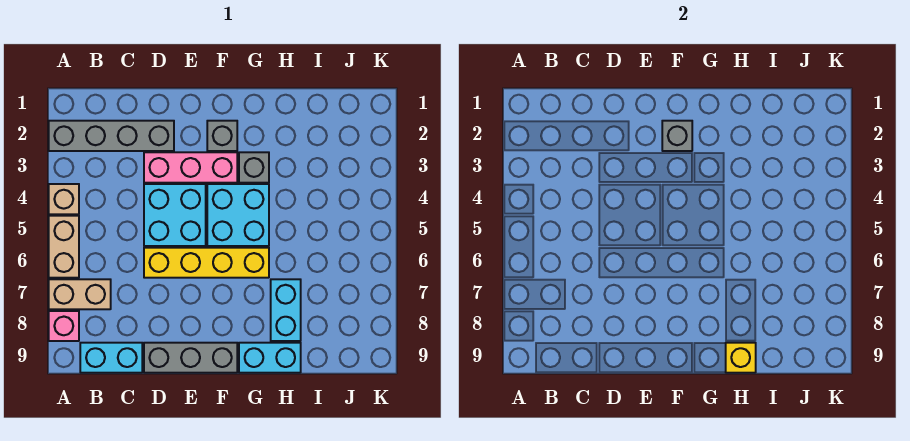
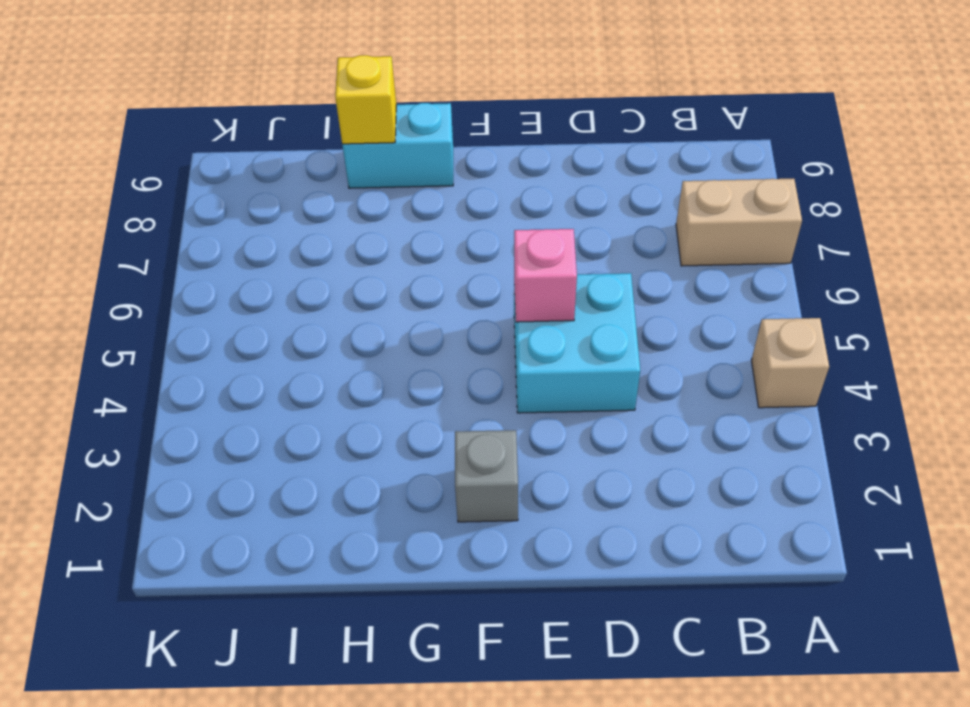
pink 1x1 brick [514,229,577,322] -> pink 1x1 brick moved to [49,311,79,341]
none -> grey 1x4 brick [49,121,174,151]
none -> tan 1x2 brick [49,216,79,278]
none -> cyan 1x2 brick [80,343,142,373]

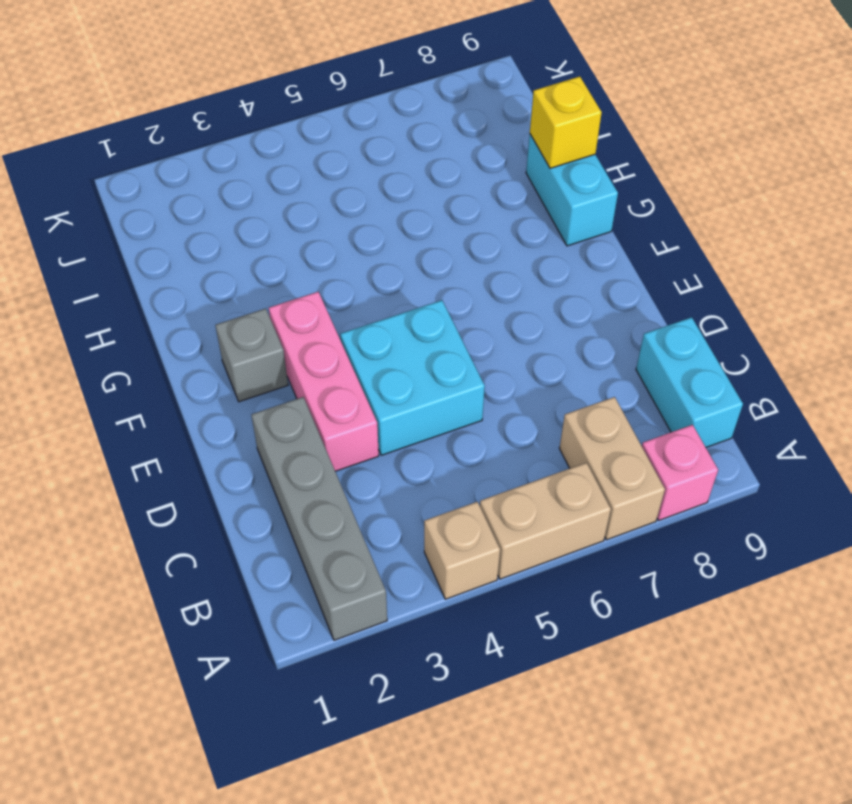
none -> yellow 1x4 brick [144,248,269,278]
none -> grey 1x3 brick [144,343,237,373]
none -> cyan 2x2 brick [207,184,269,246]

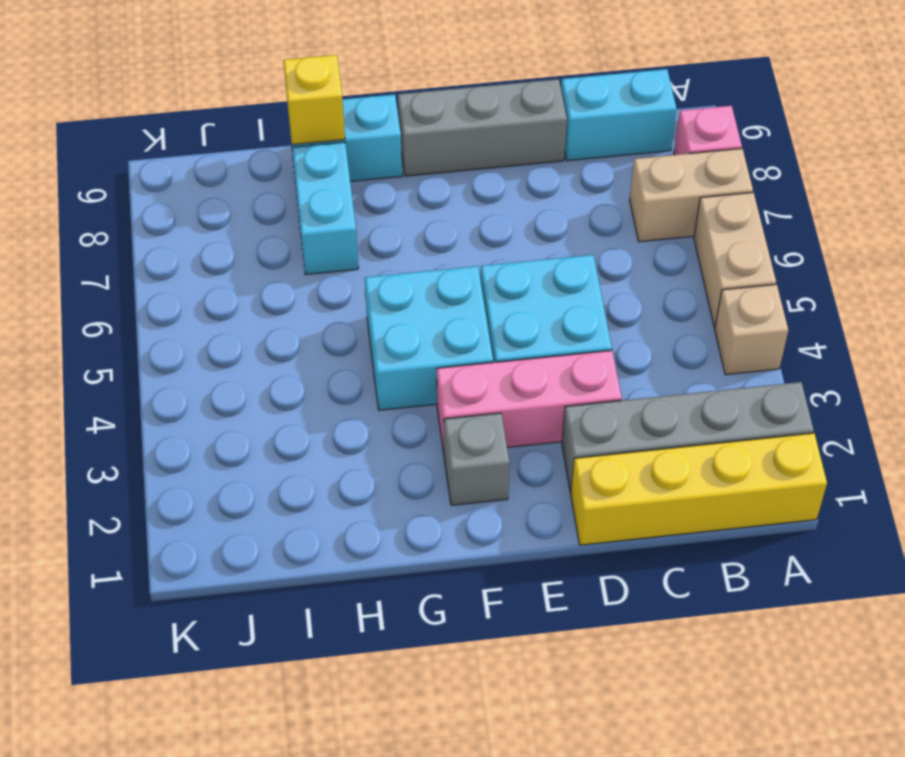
yellow 1x4 brick [571,433,827,545] -> yellow 1x4 brick moved to [144,248,269,278]
none -> grey 1x1 brick [239,152,269,183]
none -> grey 1x1 brick [662,121,692,151]

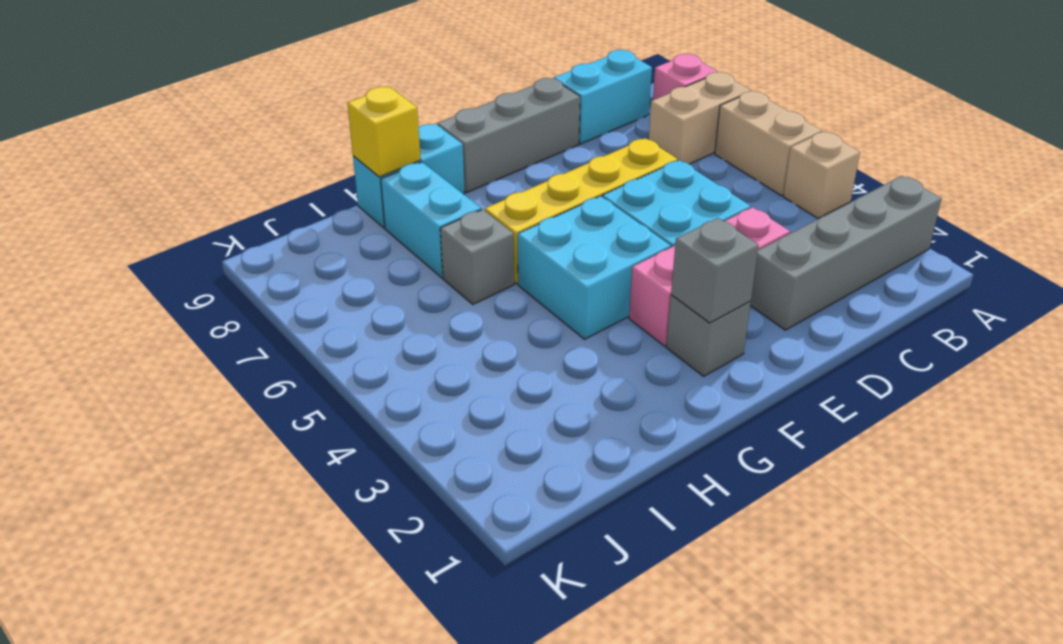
grey 1x1 brick [440,209,514,304] -> grey 1x1 brick moved to [239,152,269,183]

